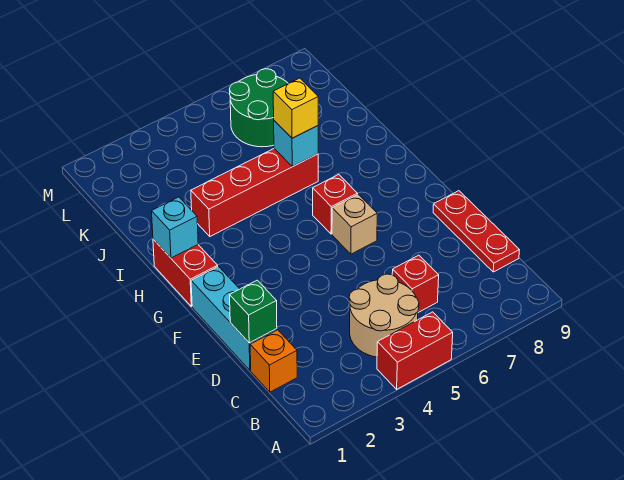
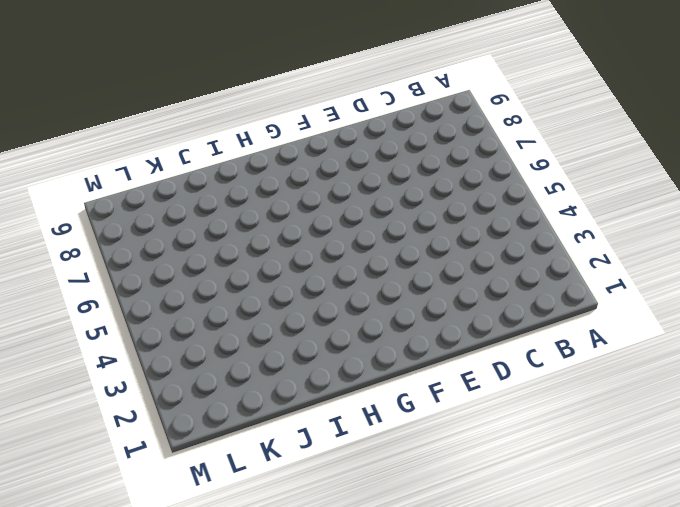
none -> red 1x2 brick [377,312,453,389]
none -> tan 2x2 round brick [349,274,419,357]
none -> orange 1x1 brick [250,330,297,392]

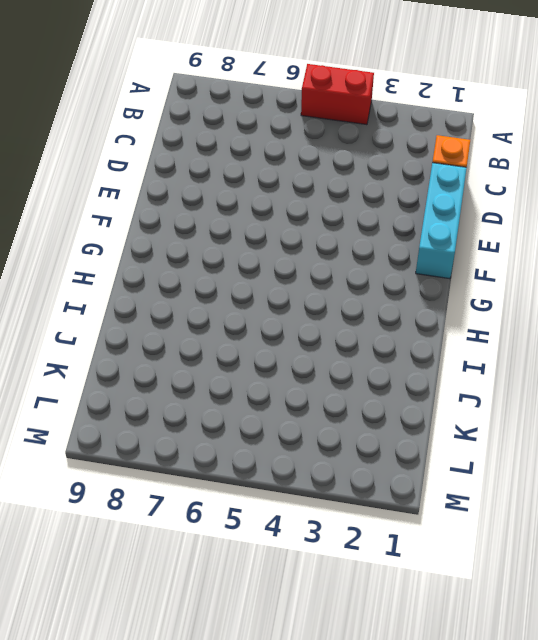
none -> tan 2x2 round brick [349,274,419,357]
none -> red 1x1 brick [392,255,439,312]
none -> red 1x3 plate [433,191,519,272]

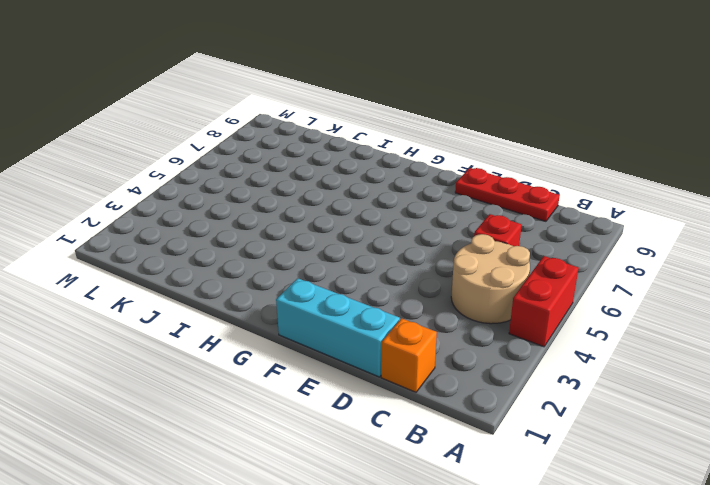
none -> tan 1x1 brick [332,194,377,254]
none -> red 1x2 brick [153,239,218,307]
none -> red 1x1 brick [313,174,358,234]

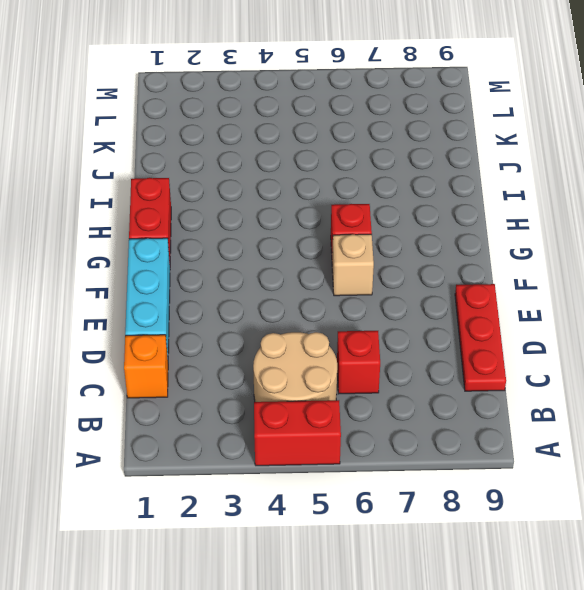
none -> red 1x4 brick [191,149,318,236]
none -> green 2x2 round brick [229,69,288,147]
none -> green 1x1 brick [230,280,277,343]

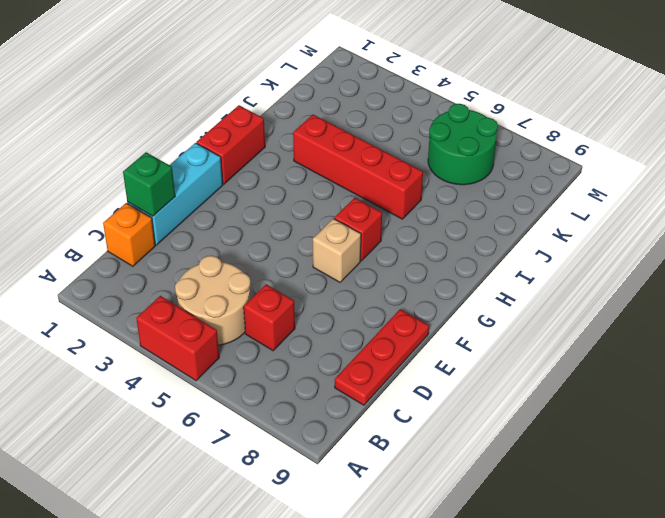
none -> cyan 1x1 brick [152,197,198,258]
none -> cyan 1x1 brick [274,121,318,167]
none -> yellow 1x1 brick [273,78,318,138]

